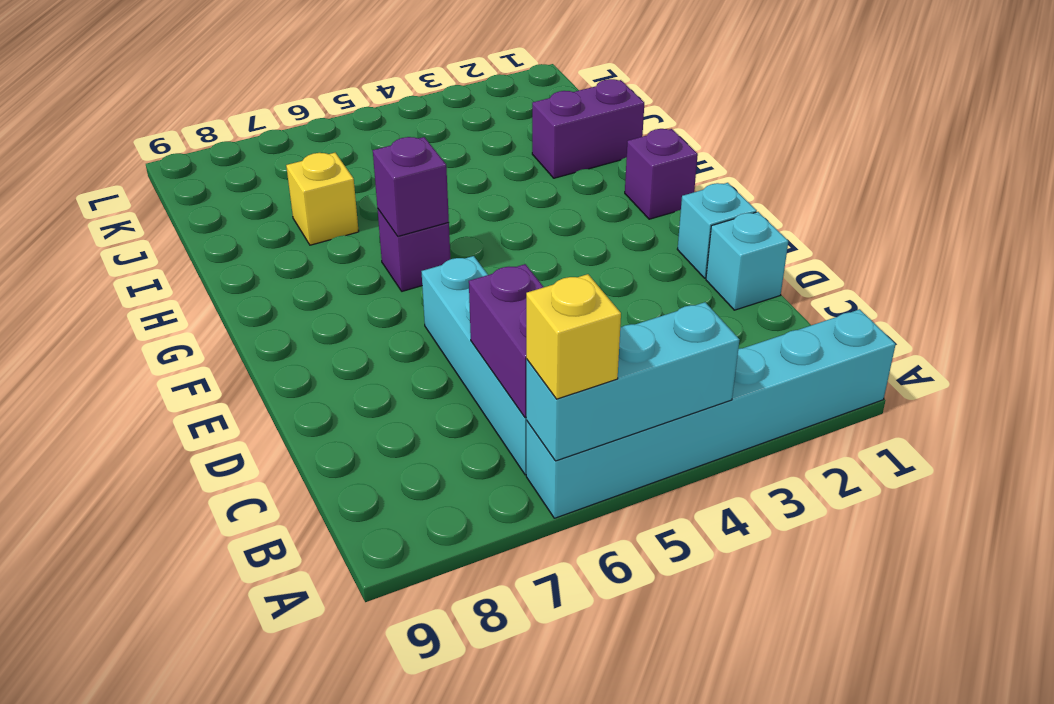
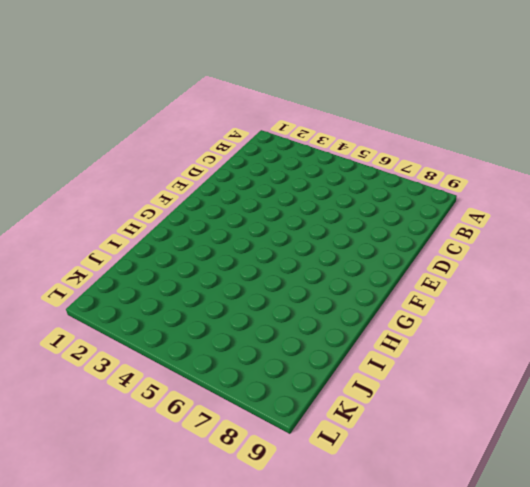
none -> cyan 1x6 brick [526,309,896,518]
none -> cyan 1x4 brick [421,256,527,475]
none -> cyan 1x1 brick [706,212,788,310]

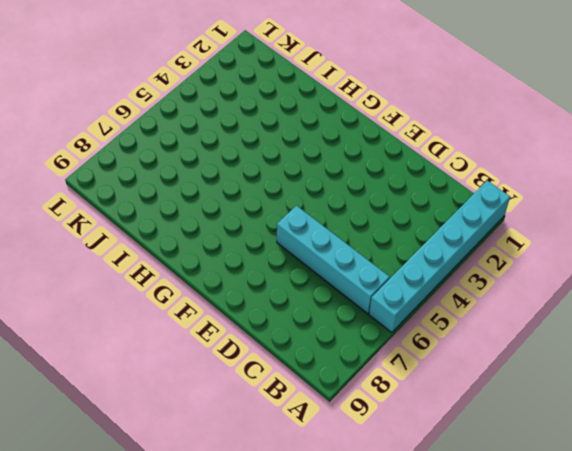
none -> cyan 1x1 brick [706,212,788,310]
none -> cyan 1x1 brick [677,183,757,278]
none -> purple 1x1 brick [625,129,698,219]

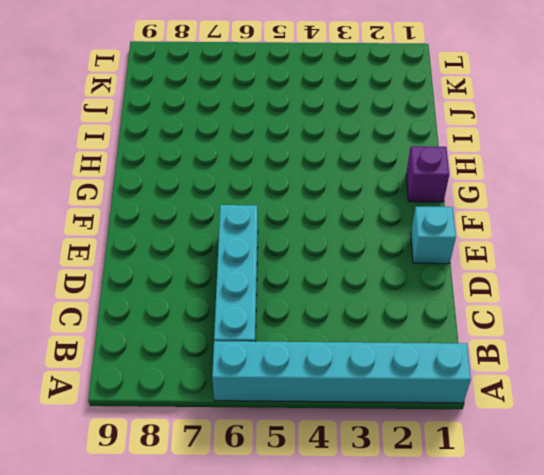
none -> cyan 1x1 brick [706,212,788,310]
none -> purple 1x1 brick [377,208,450,291]
none -> purple 1x2 brick [532,79,644,178]

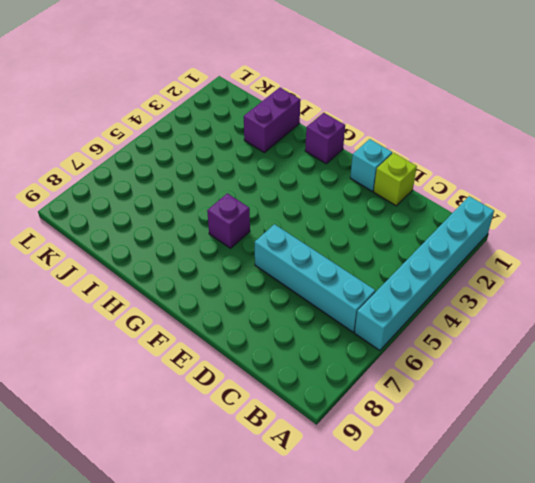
lime 1x1 brick [374,153,417,206] -> cyan 1x1 brick [706,212,788,310]
none -> yellow 1x1 brick [286,153,359,245]
none -> cyan 1x3 brick [526,302,739,461]
none -> purple 1x2 brick [469,264,544,418]

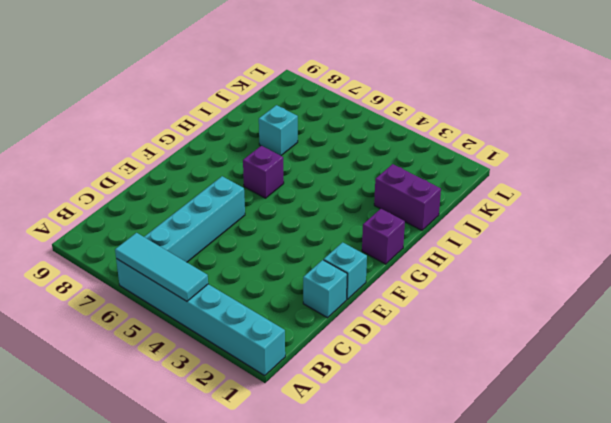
cyan 1x3 tile [115,233,208,301] -> cyan 1x3 brick [526,302,739,461]
cyan 1x1 brick [259,105,298,156] -> yellow 1x1 brick [286,153,359,245]
none -> purple 1x2 brick [469,264,544,418]
none -> purple 1x1 brick [373,137,449,236]
none -> yellow 1x1 brick [526,274,621,399]

